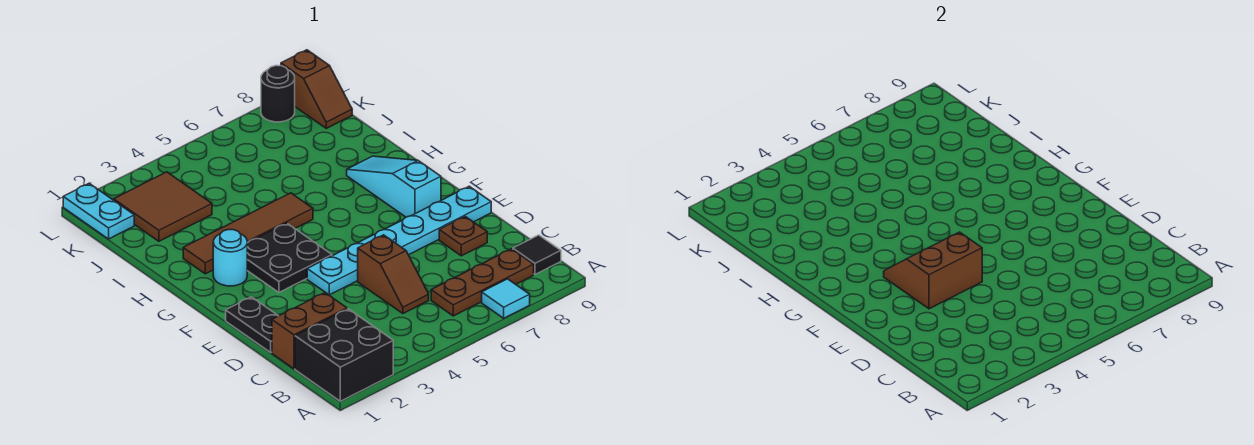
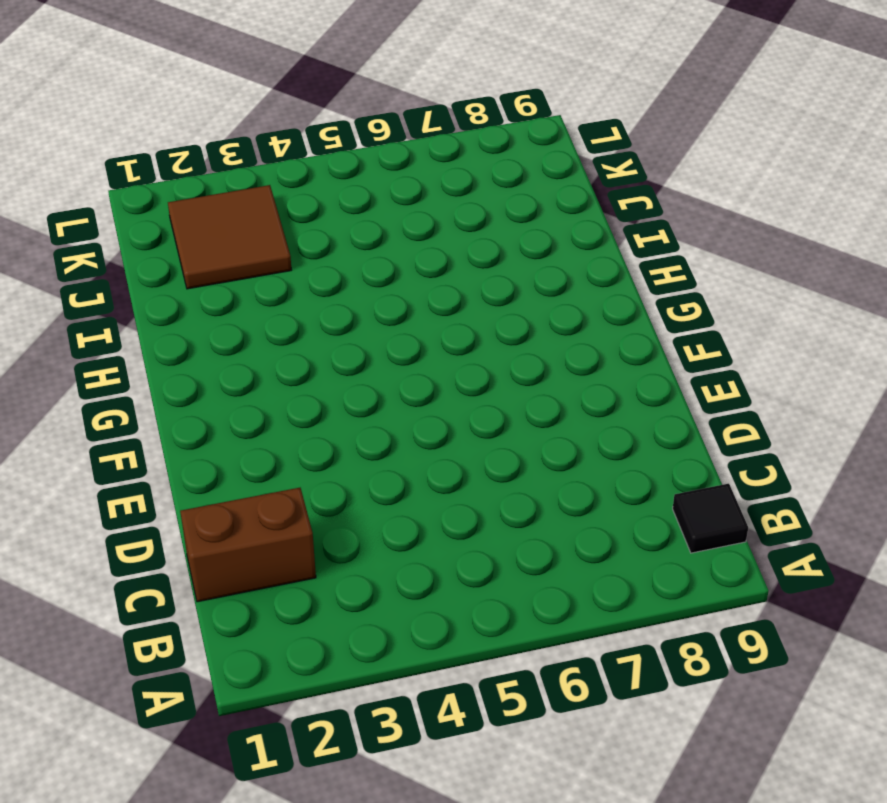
none -> black 2x2 brick [295,309,393,401]
none -> cyan 1x1 tile [482,279,530,318]
none -> brown 1x3 plate [431,249,534,316]

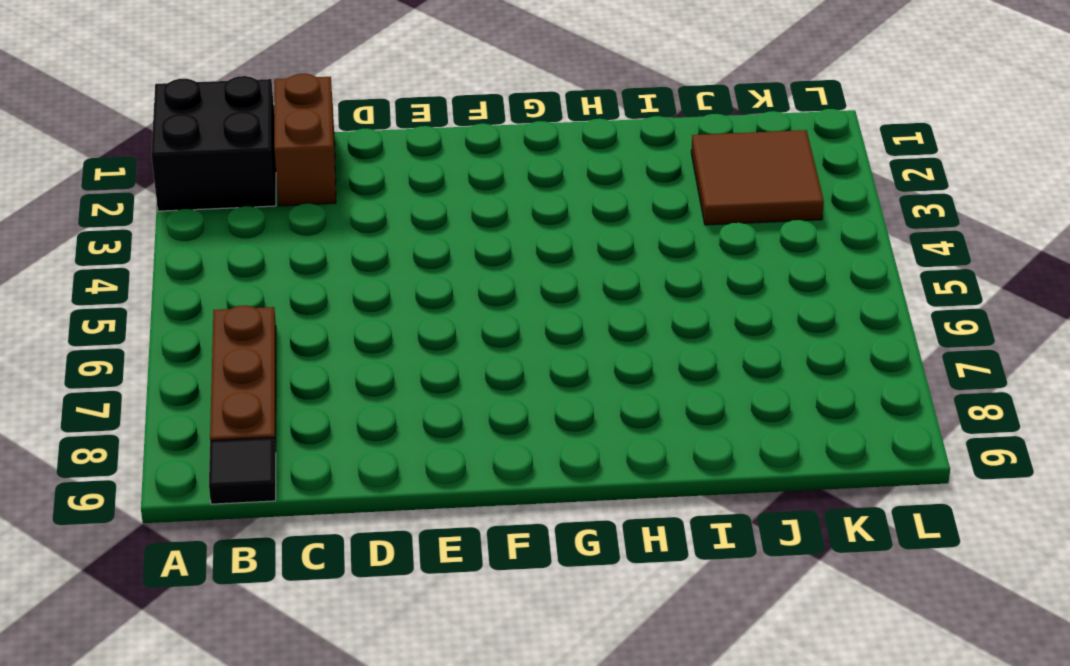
none -> cyan 1x1 tile [482,279,530,318]
none -> brown 1x2 slope [358,235,429,313]
none -> black 1x2 plate [226,297,278,352]

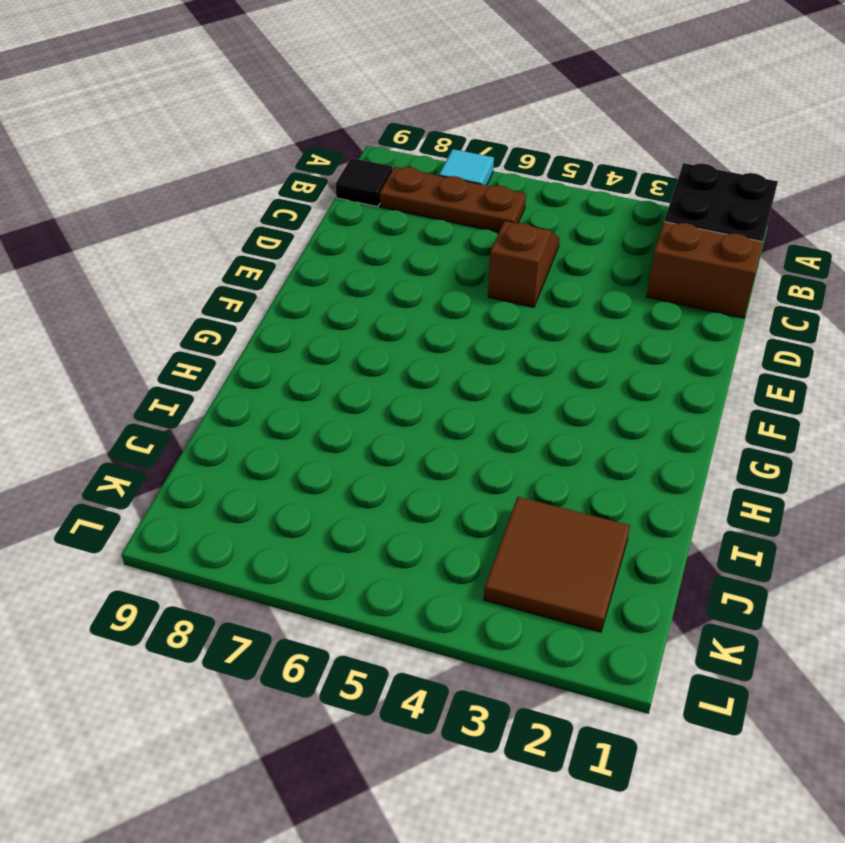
none -> black 1x2 plate [226,297,278,352]
none -> brown 1x1 plate [439,217,487,256]
none -> cyan 1x6 plate [307,186,491,295]

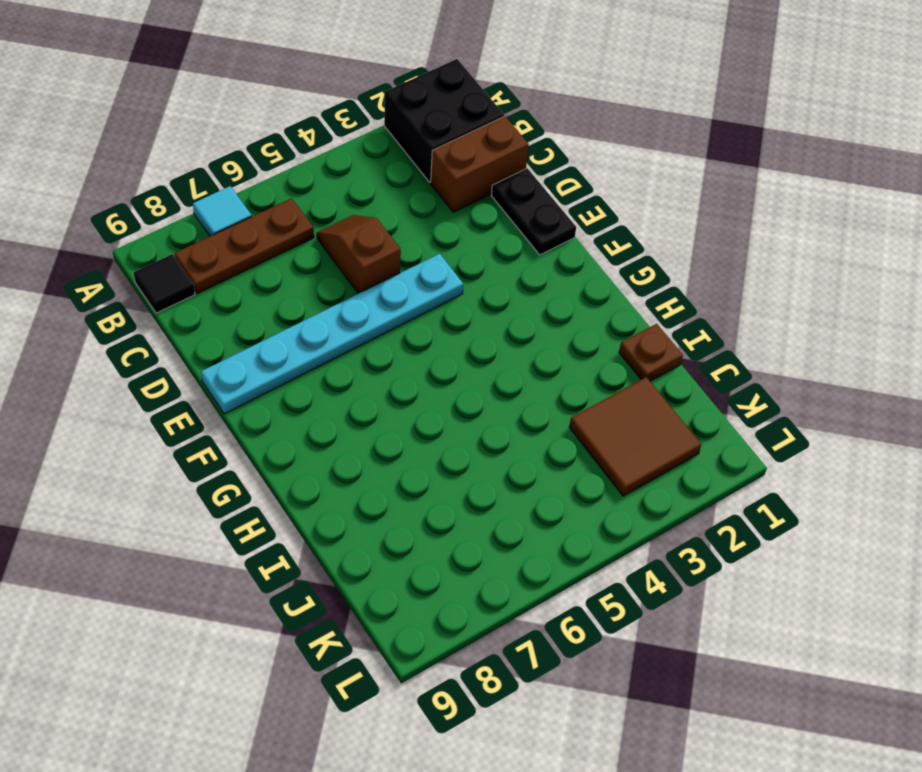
brown 1x1 plate [619,324,683,381] -> brown 1x1 plate moved to [439,217,487,256]
none -> black 2x2 plate [247,223,332,292]
none -> cyan 1x3 slope [347,156,441,217]
none -> cyan 1x1 round brick [213,230,247,286]

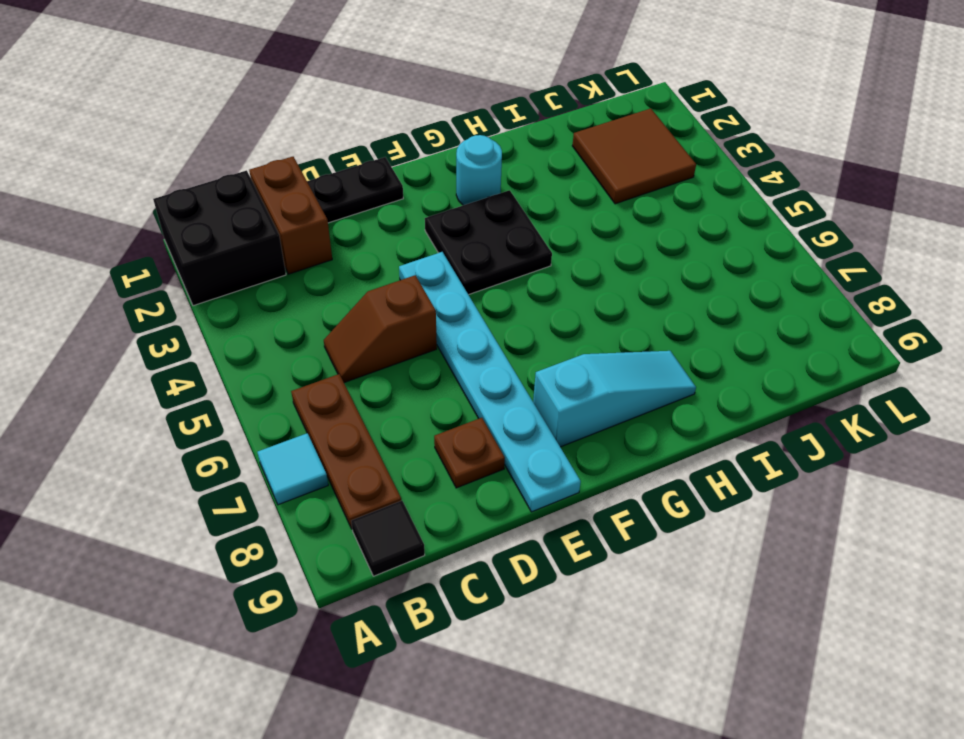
none -> brown 1x4 tile [183,193,313,274]
none -> cyan 1x2 plate [63,183,134,239]
none -> brown 1x2 slope [281,50,352,128]

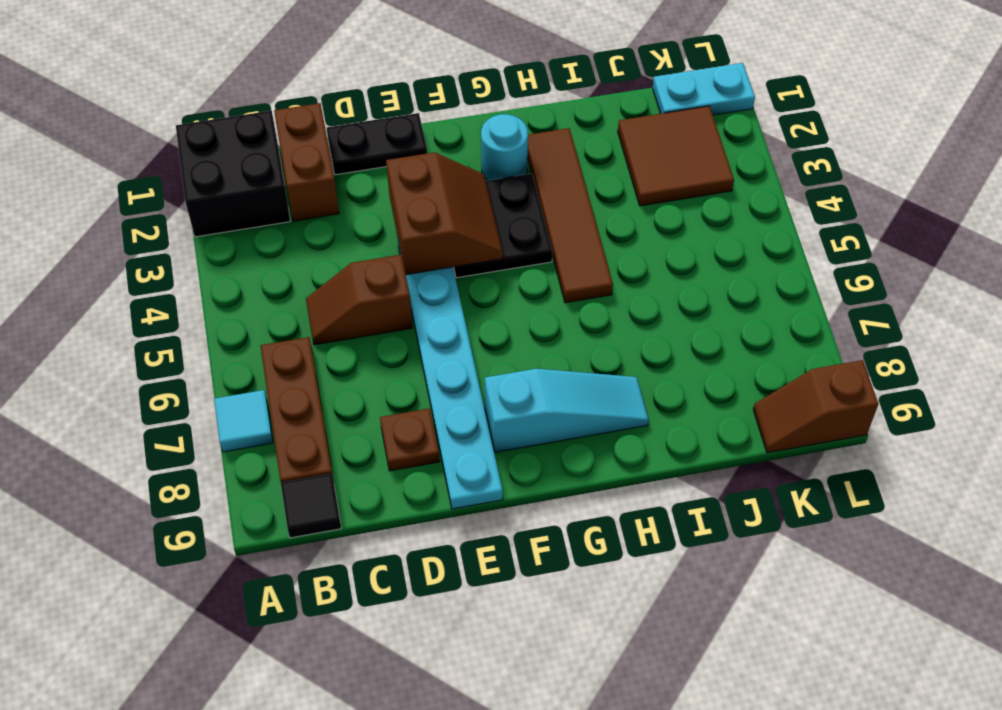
none -> black 1x1 round brick [261,65,295,122]

